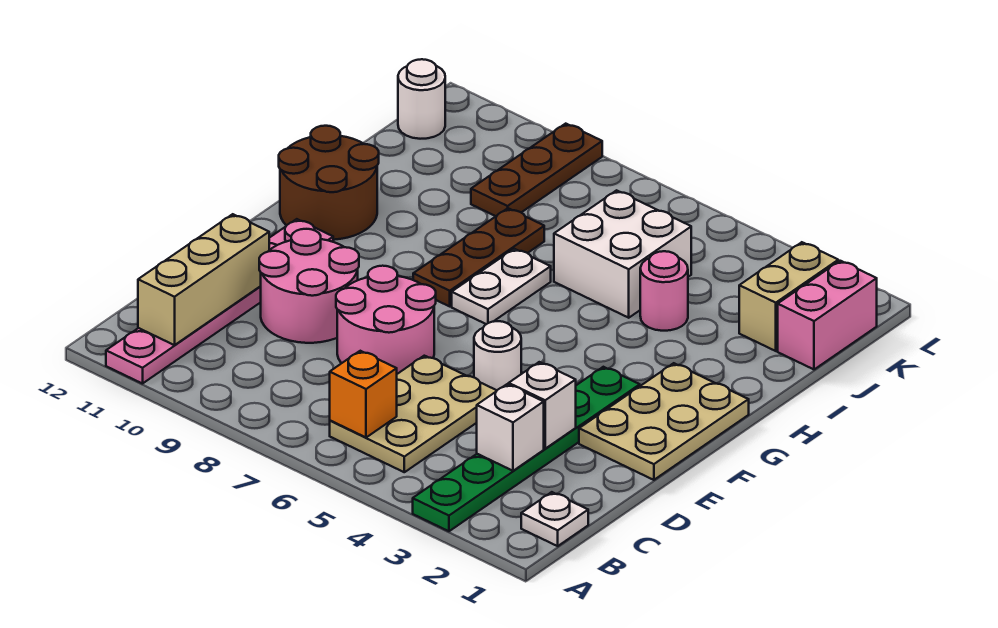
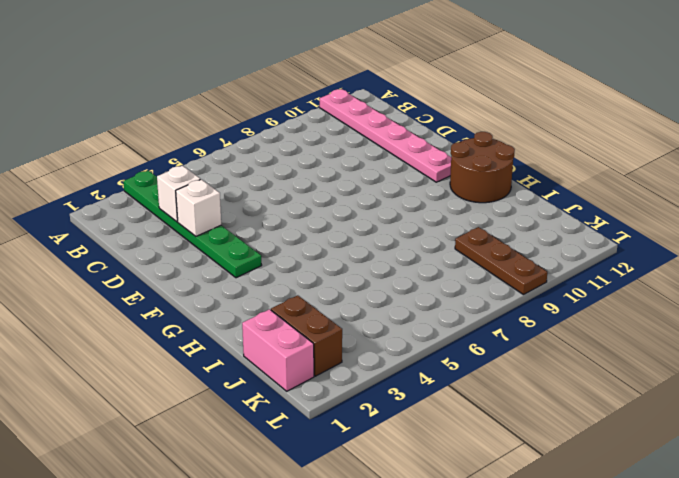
brown 1x2 brick [271,295,342,376] -> tan 1x2 brick [739,242,838,351]
none -> white 1x1 plate [521,492,588,546]
none -> tan 2x3 plate [330,356,497,472]
none -> pink 2x2 round brick [336,266,436,374]

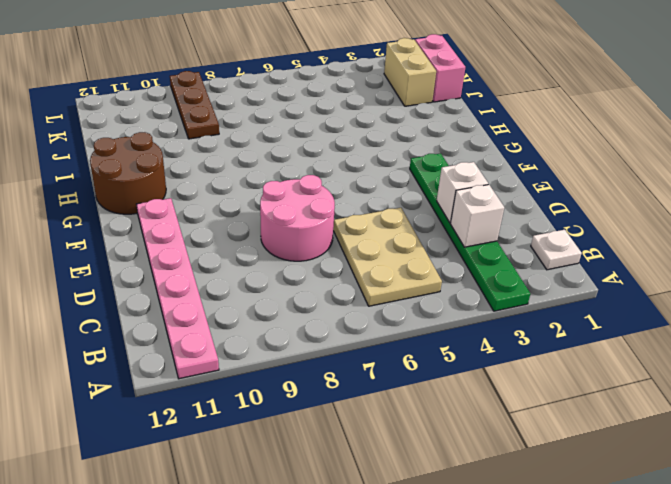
none -> pink 2x2 round brick [259,229,359,343]
none -> tan 2x3 plate [579,363,749,480]
none -> white 1x1 round brick [474,321,521,390]

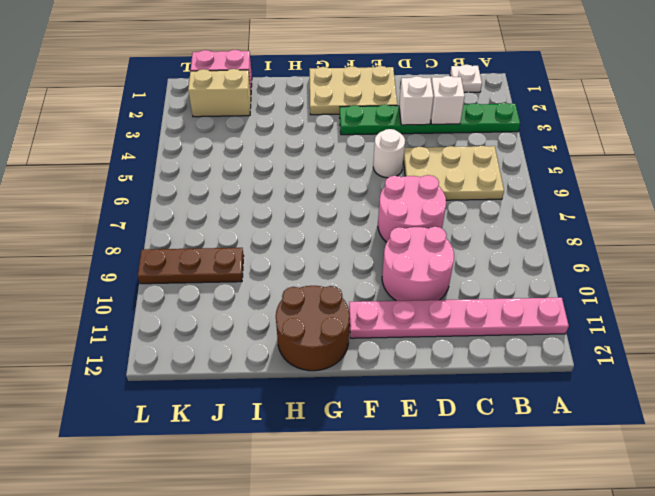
none -> white 1x2 plate [452,249,551,324]
none -> brown 1x3 plate [413,208,544,306]
none -> pink 1x1 round brick [640,251,688,331]

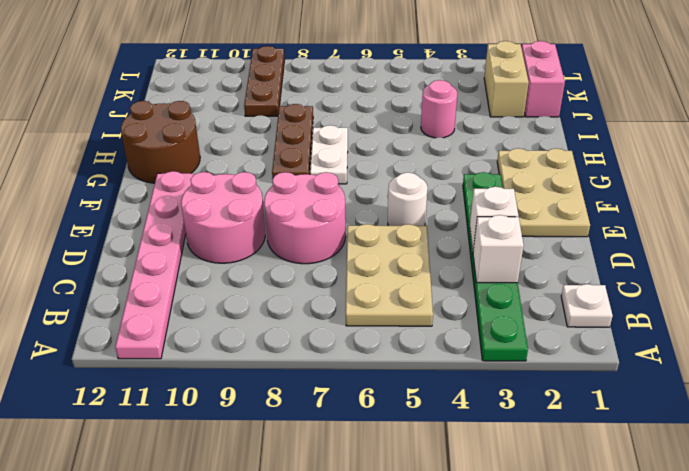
none -> white 2x2 brick [554,190,691,318]
none -> white 1x1 round brick [398,59,445,139]
none -> orange 1x1 brick [330,351,397,437]

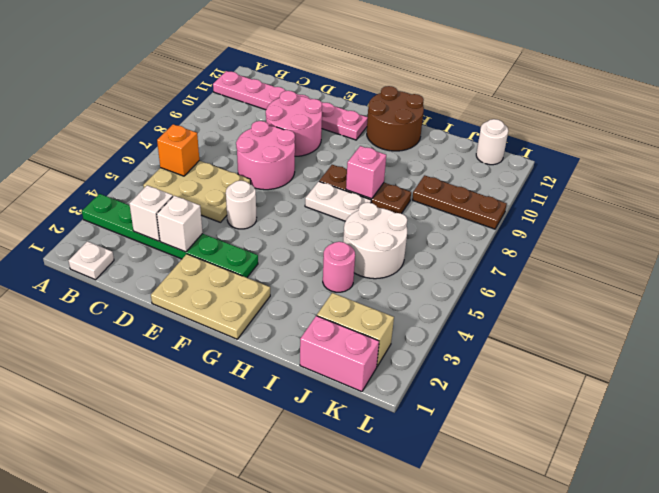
pink 1x1 brick [346,146,386,199] -> none
white 2x2 round brick [343,202,407,279] -> white 2x2 brick [554,190,691,318]
none -> tan 1x3 brick [138,214,269,345]

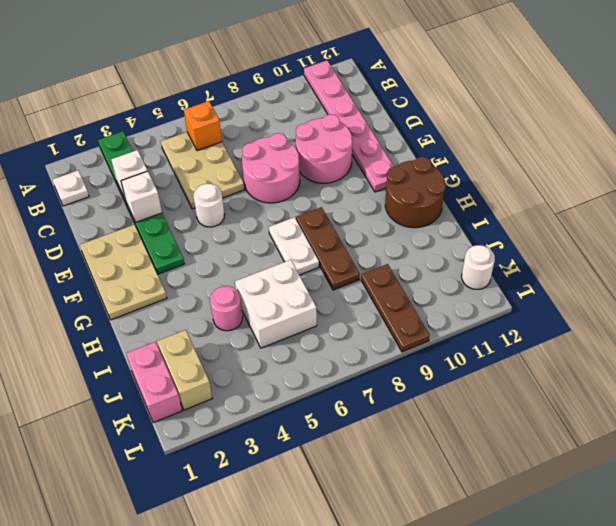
none -> tan 1x3 brick [138,214,269,345]

